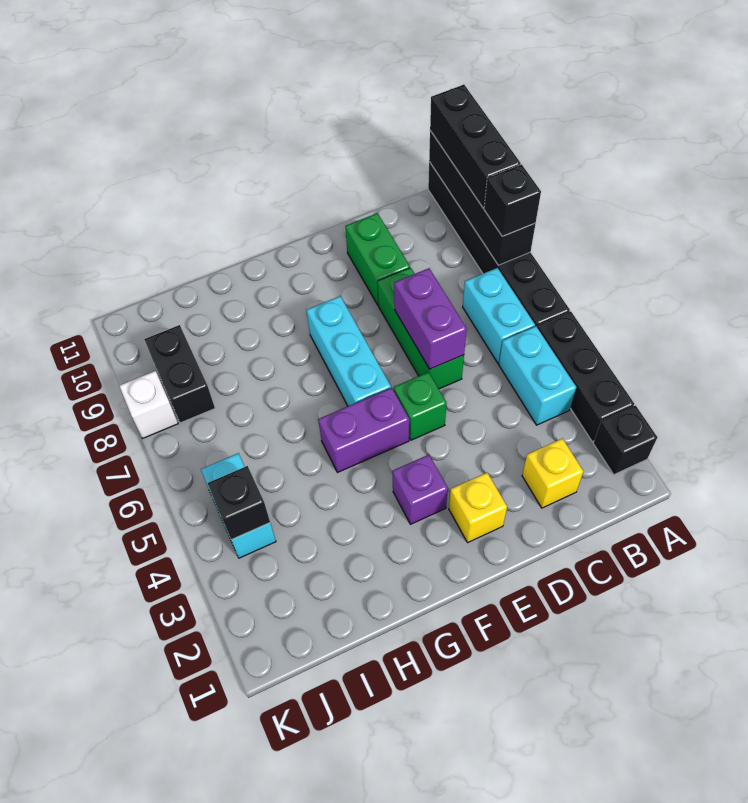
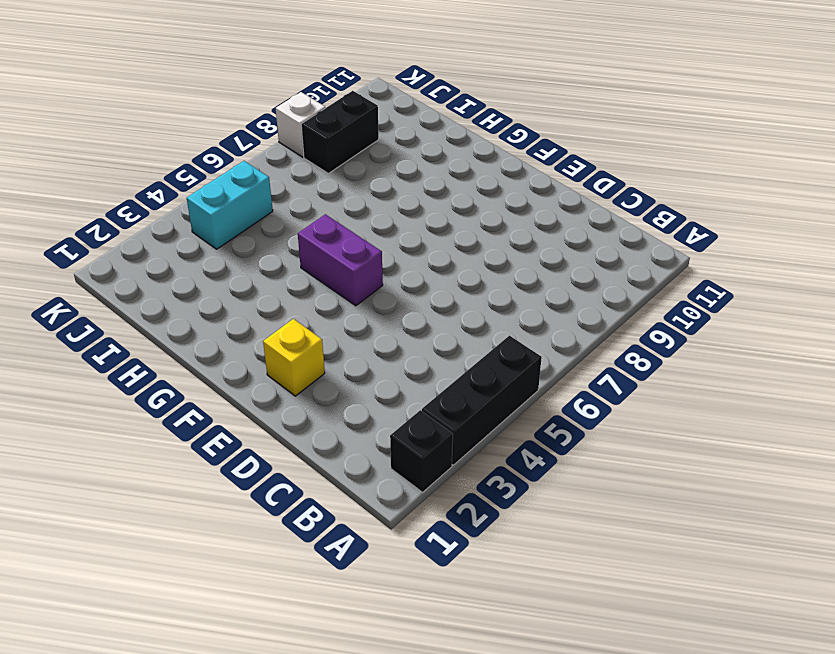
none -> black 1x6 brick [428,162,570,327]
none -> cyan 1x2 brick [499,326,576,425]
none -> cyan 1x2 brick [463,268,535,363]

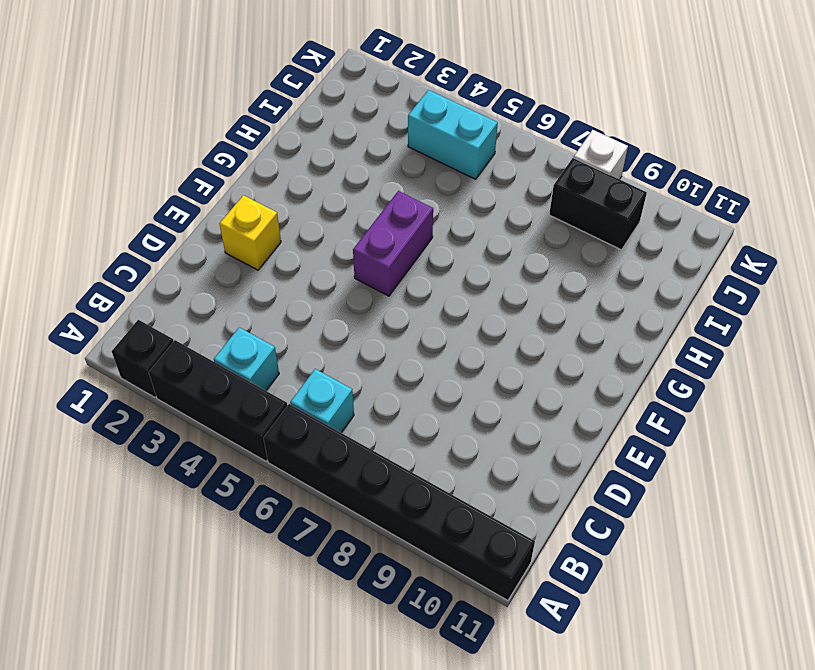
cyan 1x1 brick [214,327,279,391] -> cyan 1x2 brick [499,326,576,425]
cyan 1x1 brick [290,369,354,433] -> cyan 1x2 brick [463,268,535,363]
none -> yellow 1x1 brick [522,438,583,508]
none -> green 1x3 brick [378,268,464,389]
none -> green 1x2 brick [345,213,410,305]

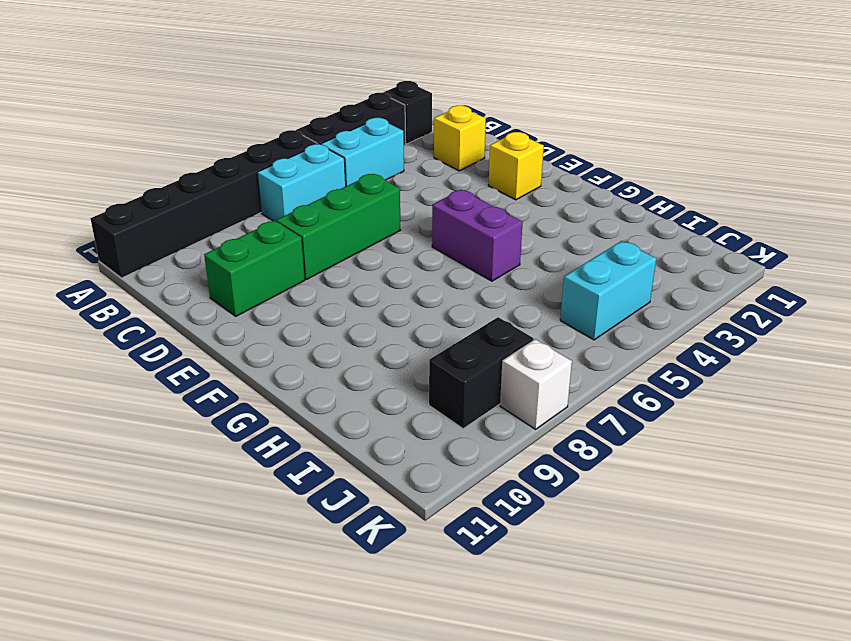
none -> green 1x1 brick [394,372,447,440]
none -> purple 1x1 brick [392,455,448,524]
none -> cyan 1x3 brick [306,296,391,406]

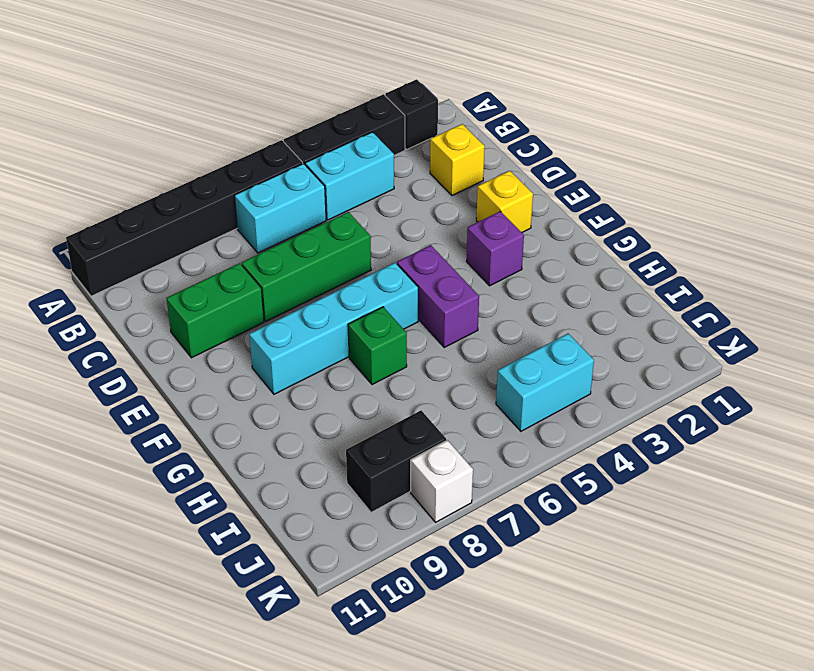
cyan 1x4 brick [249,263,418,394] -> cyan 1x3 brick [306,296,391,406]
green 1x1 brick [348,307,407,385] -> green 1x1 brick moved to [394,372,447,440]
none -> black 1x4 brick [429,131,536,265]
none -> purple 1x2 brick [394,268,467,369]
none -> black 1x1 brick [208,466,270,540]

